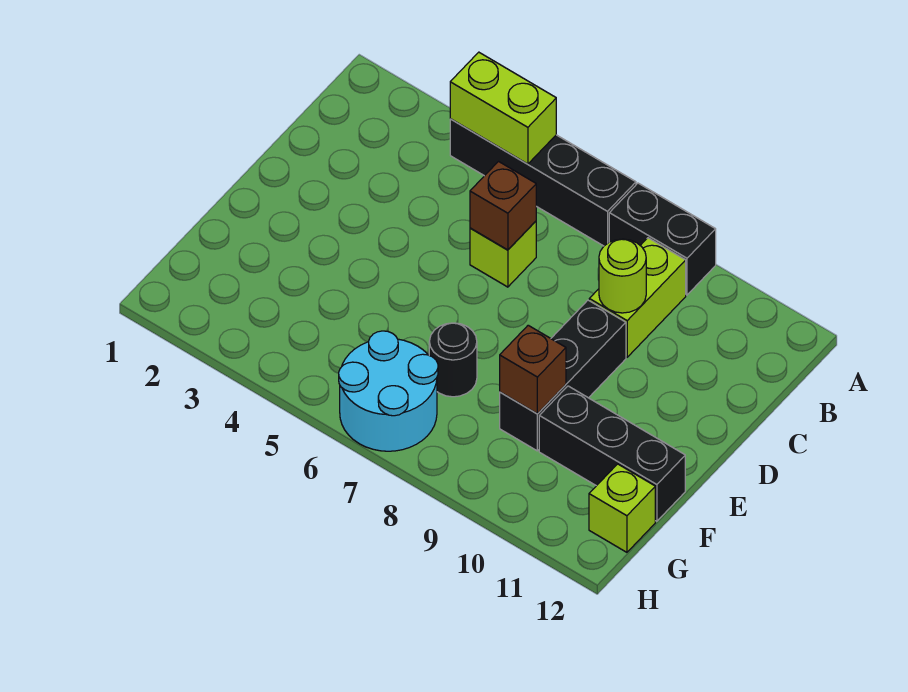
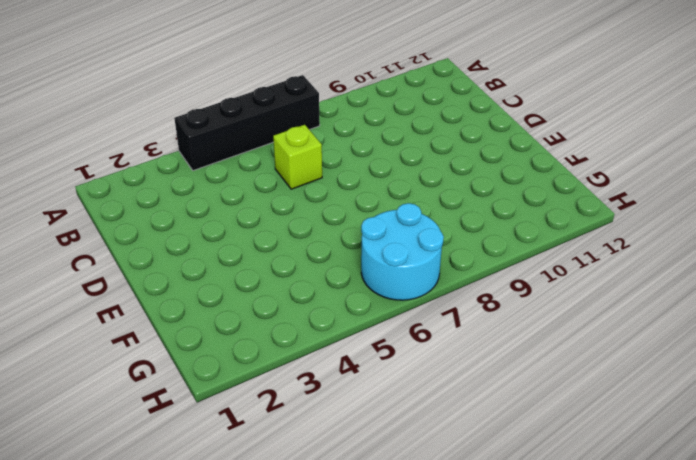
none -> black 1x2 brick [609,183,716,295]
none -> lime 1x2 brick [589,238,686,357]
none -> black 1x3 brick [500,300,626,451]

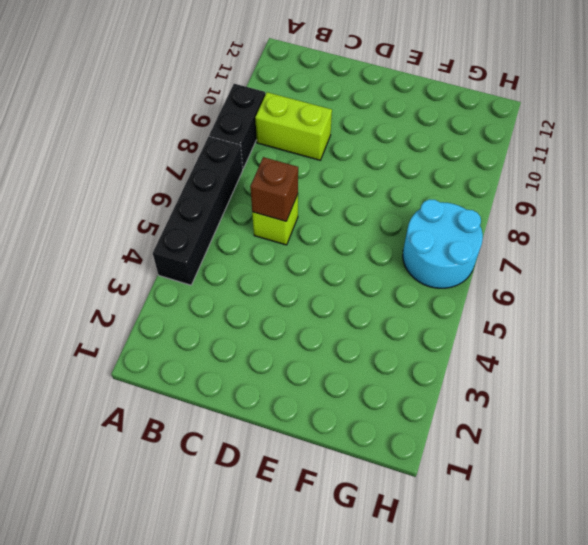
none -> black 1x3 brick [500,300,626,451]
none -> black 1x1 round brick [429,323,477,397]
none -> black 1x3 brick [539,386,685,521]

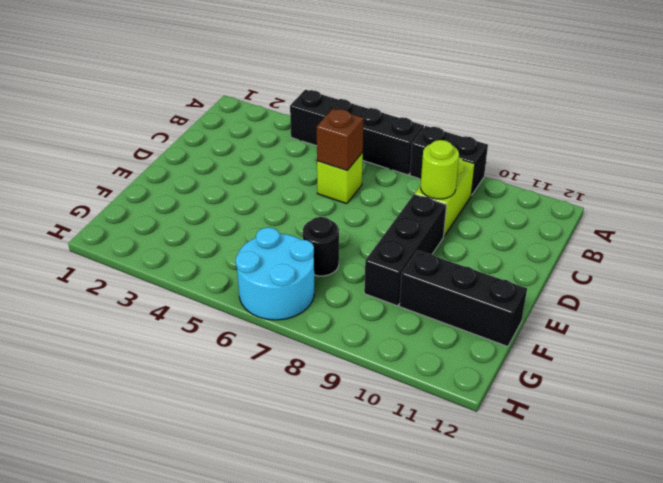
none -> lime 1x1 brick [589,464,655,552]
none -> lime 1x2 brick [450,52,556,164]
none -> brown 1x1 brick [500,325,566,414]

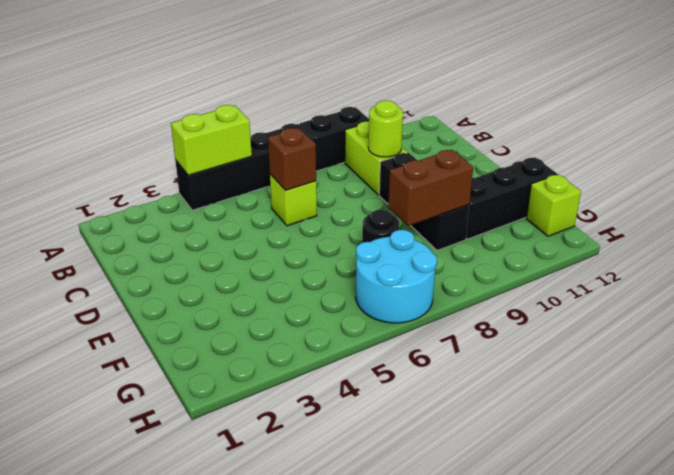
brown 1x2 brick [388,150,473,226] -> brown 1x1 brick [500,325,566,414]

